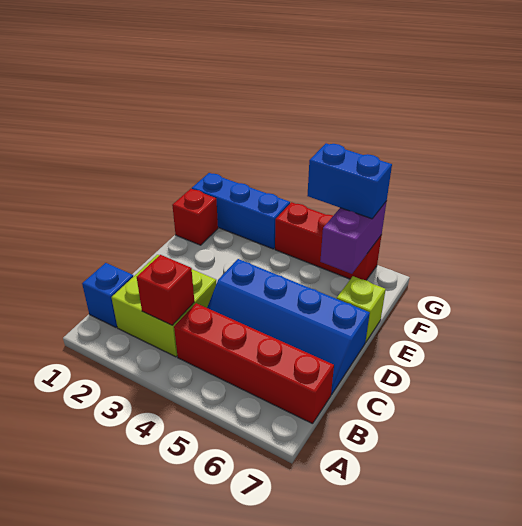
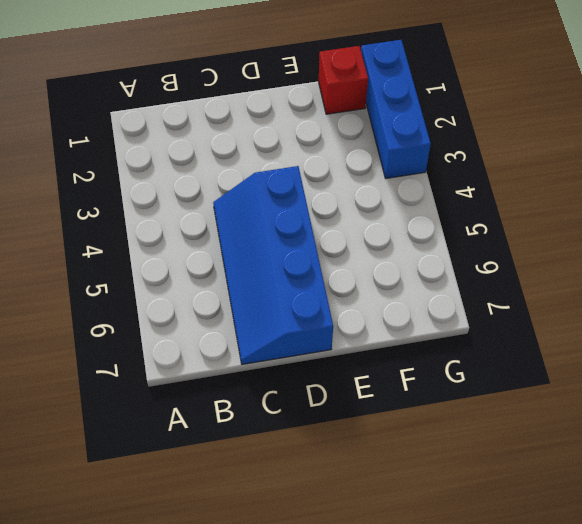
none -> blue 1x1 brick [82,263,133,327]
none -> lime 2x2 brick [111,255,216,357]

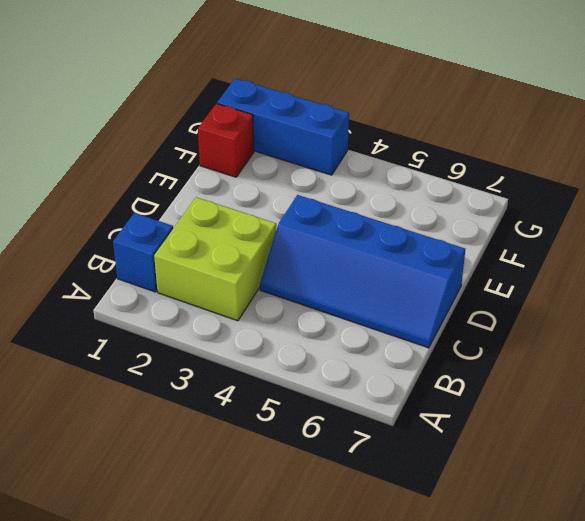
none -> red 1x4 brick [174,303,334,424]
none -> lime 1x1 brick [337,276,386,342]

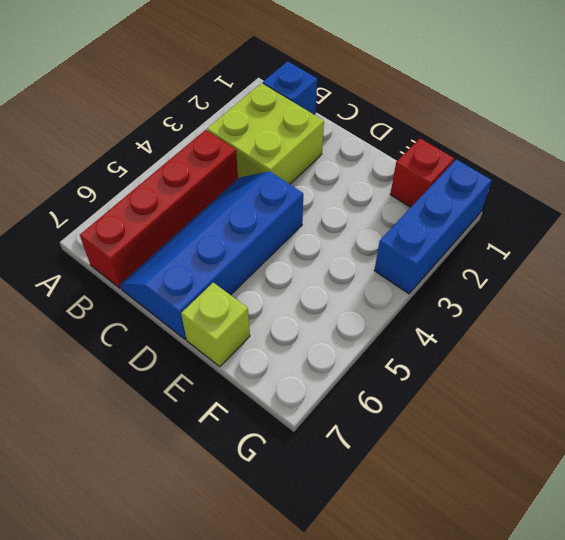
none -> red 1x3 brick [275,202,382,280]
none -> red 1x1 brick [137,255,194,325]

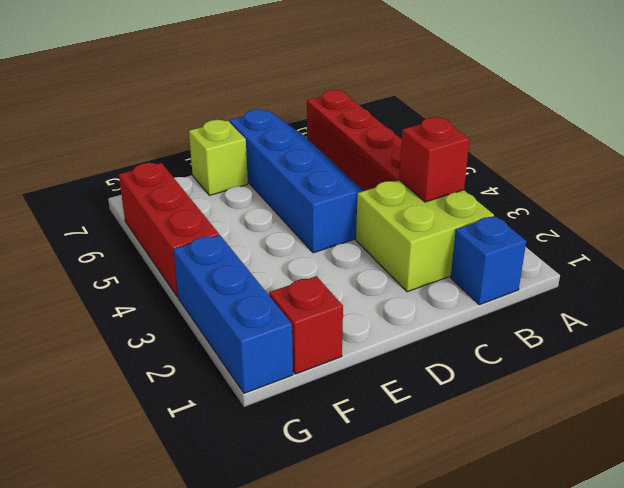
none -> purple 1x2 brick [320,201,387,274]
none -> blue 1x2 brick [307,143,392,219]

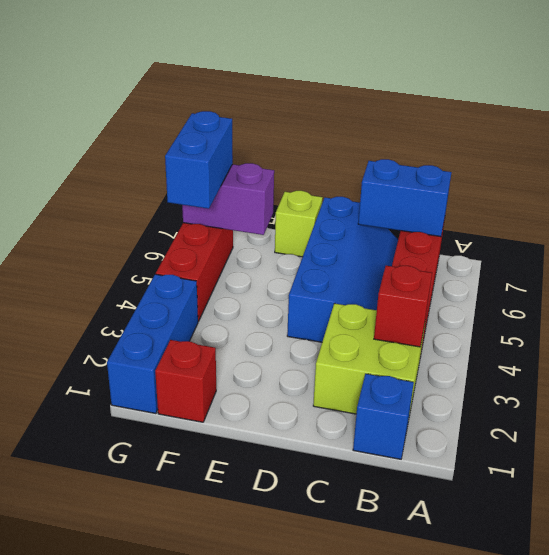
blue 1x2 brick [358,159,451,237] -> none

